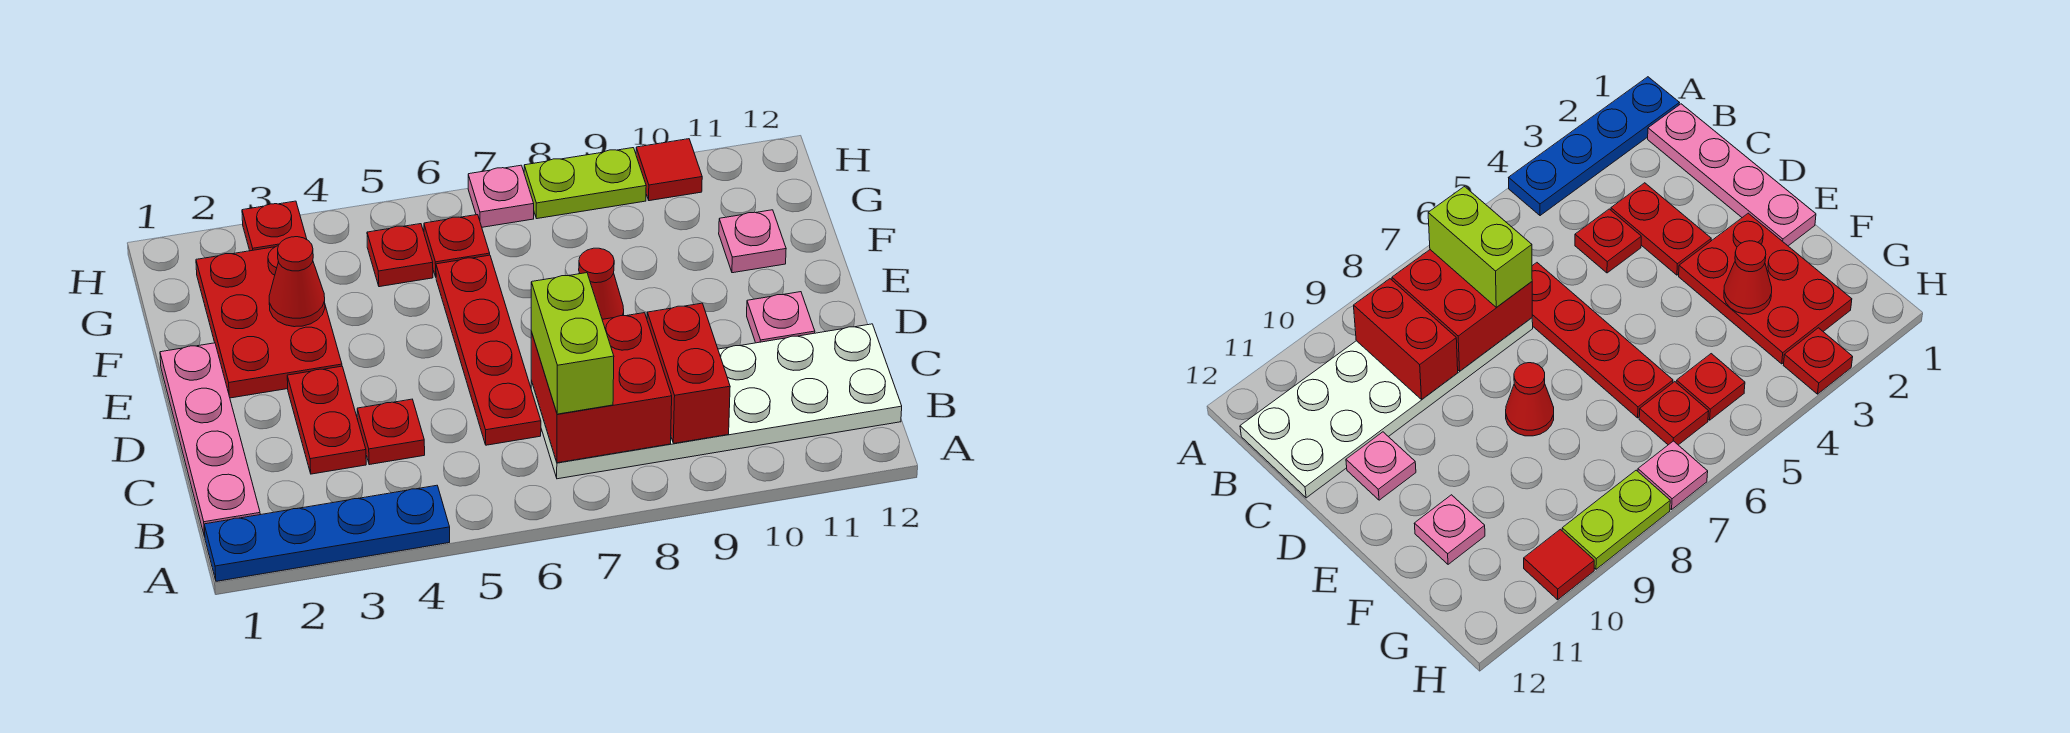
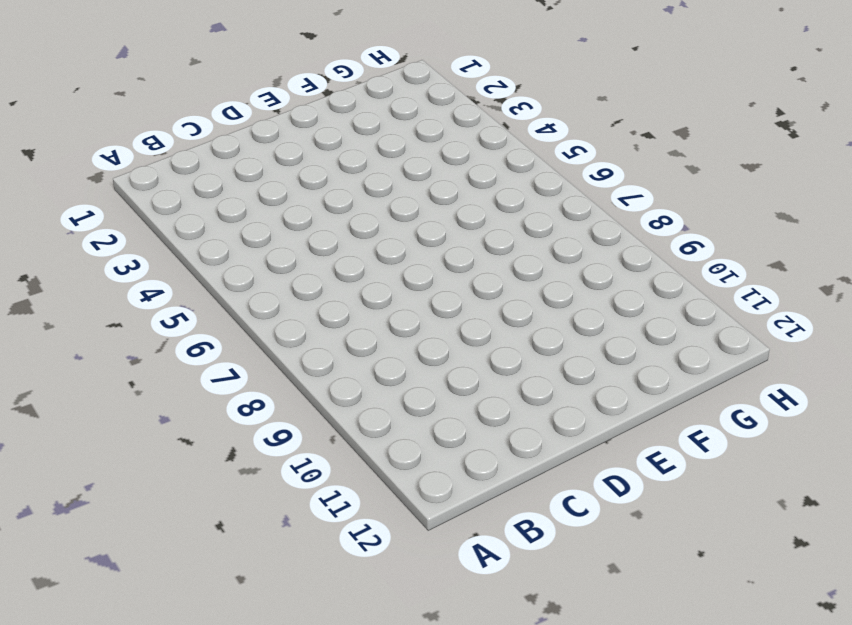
none -> blue 1x4 plate [204,485,450,581]
none -> pink 1x4 plate [160,343,260,537]
none -> white 2x6 plate [531,324,902,479]

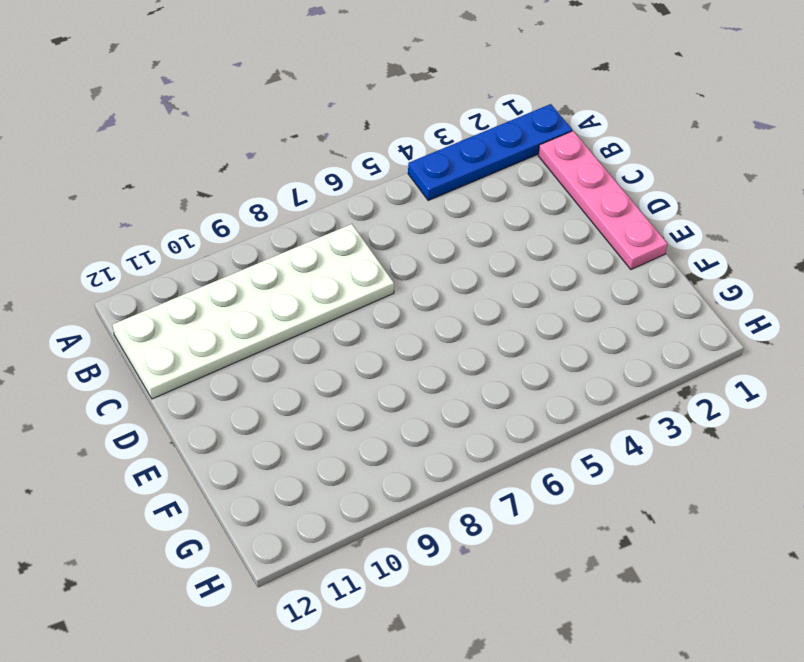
none -> red 1x2 plate [287,366,366,474]
none -> red 1x1 plate [357,399,425,465]
none -> red 1x4 plate [436,255,541,445]

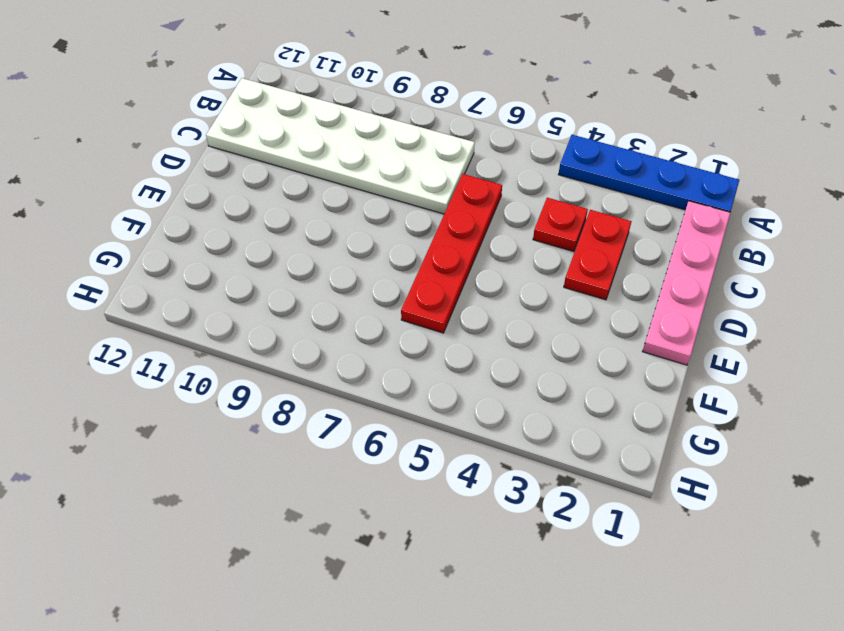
none -> pink 1x1 plate [747,292,815,343]
none -> red 2x3 plate [196,246,342,398]
none -> red 1x1 cone [579,248,624,319]

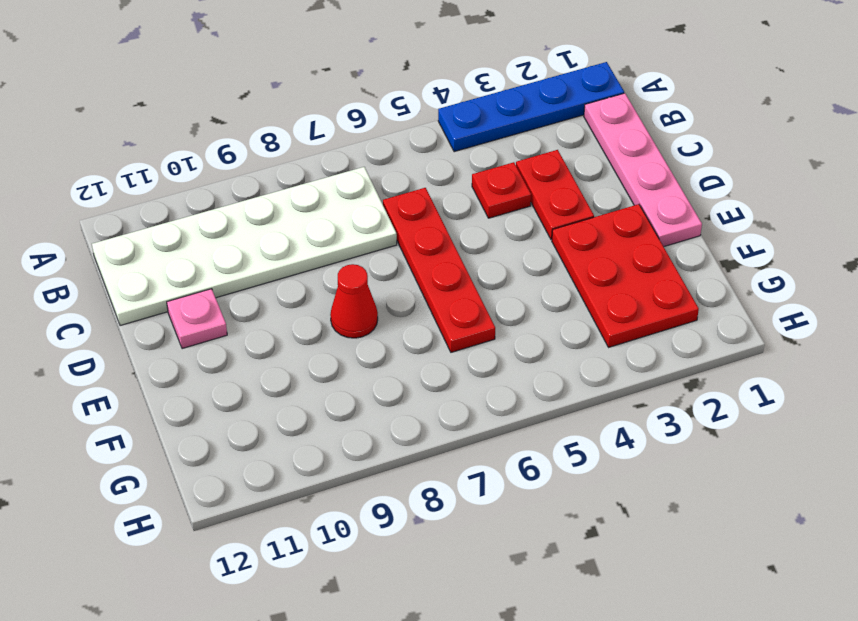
none -> pink 1x1 plate [719,210,786,273]
none -> red 1x1 plate [367,224,433,287]
none -> red 1x1 plate [424,215,490,277]

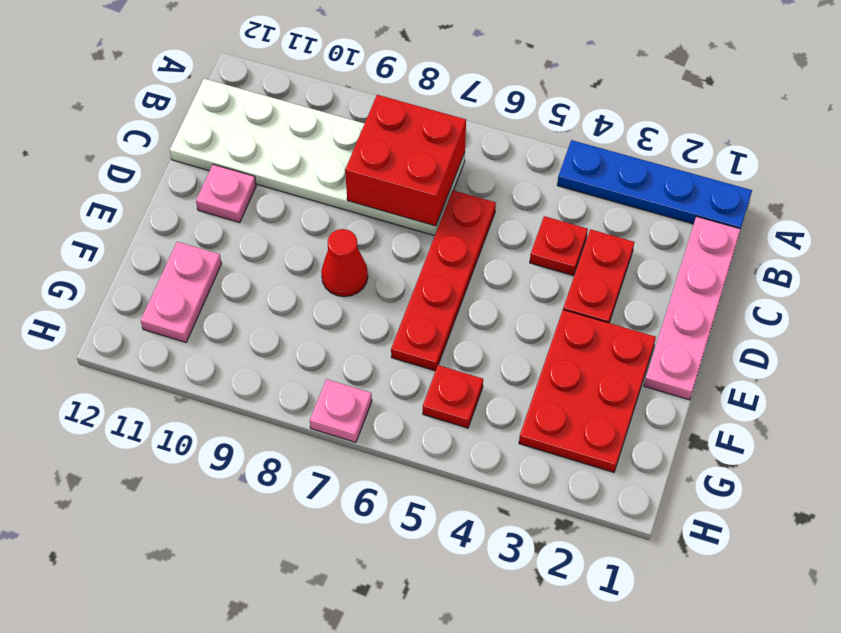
pink 1x2 plate [141,242,222,342] -> pink 1x1 plate [719,210,786,273]
none -> red 1x1 plate [424,215,490,277]
none -> red 1x1 plate [242,201,307,251]
none -> lime 1x2 plate [524,148,646,219]

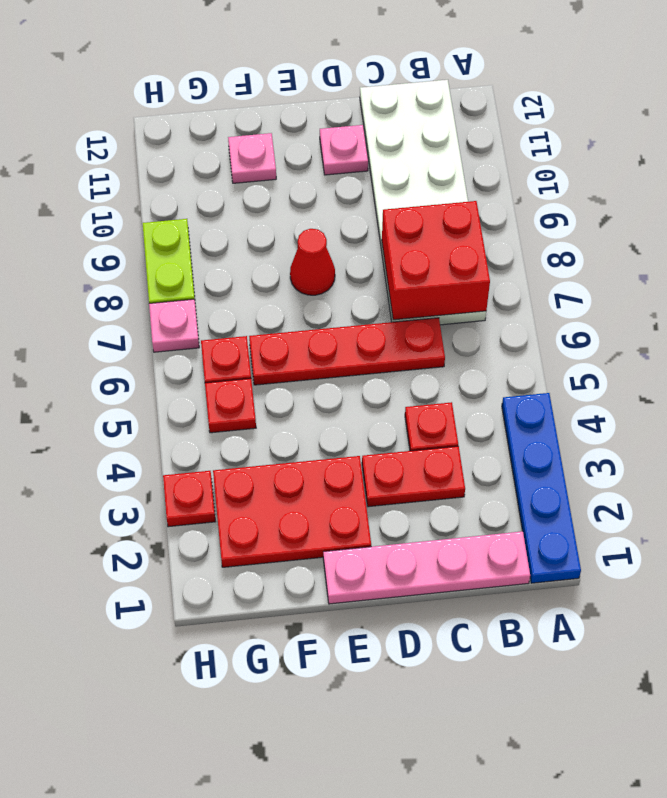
none -> red 1x1 tile [636,139,702,201]
none -> red 1x2 brick [647,303,730,443]
none -> red 1x1 cone [269,237,325,327]

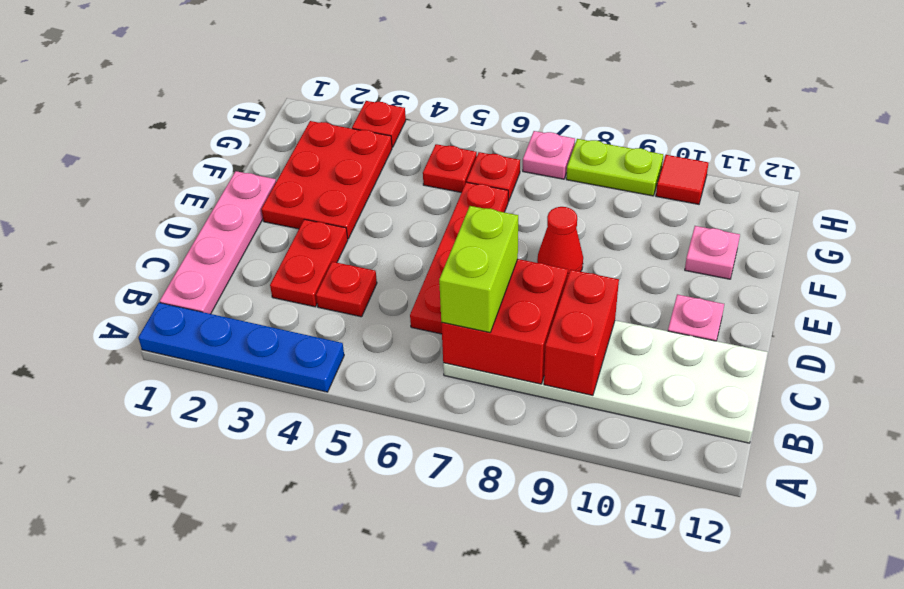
none -> red 1x1 cone [269,237,325,327]

